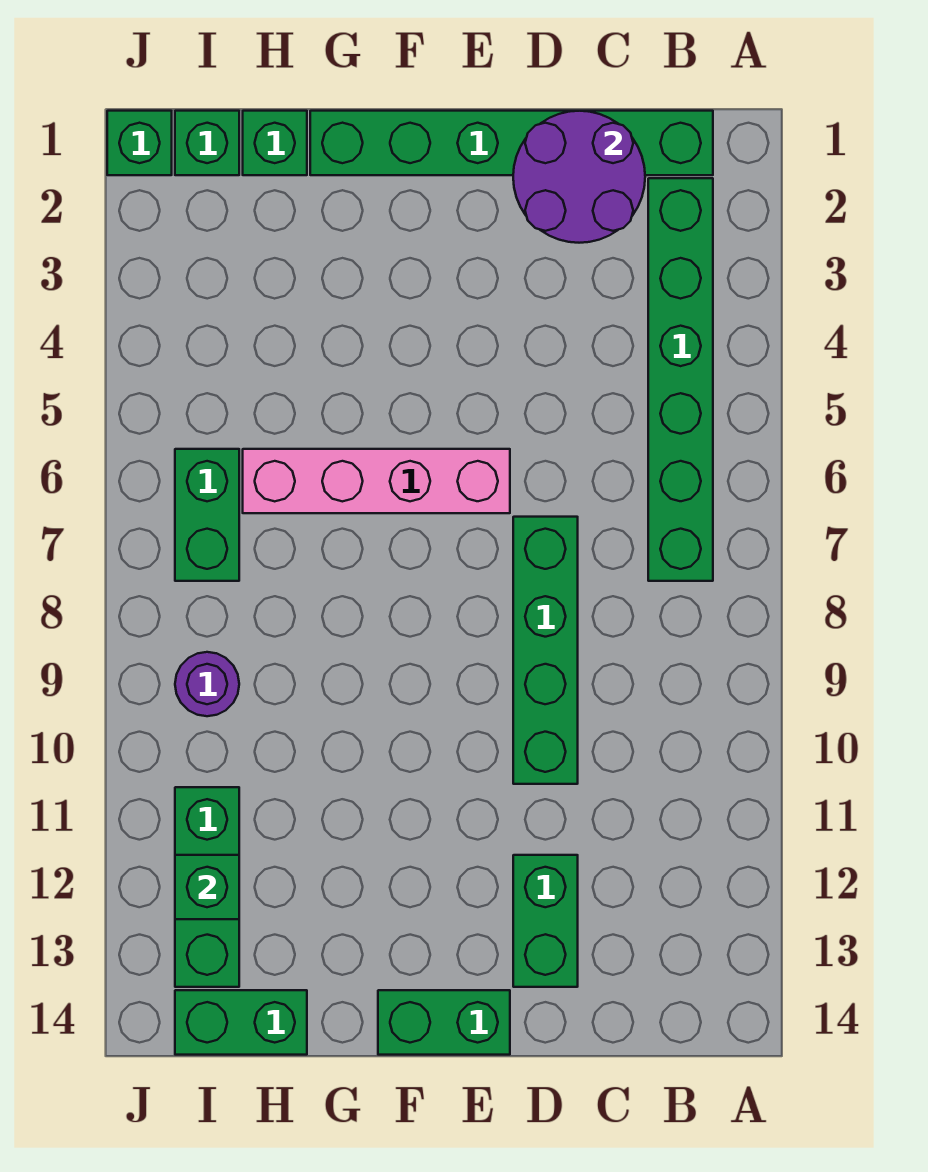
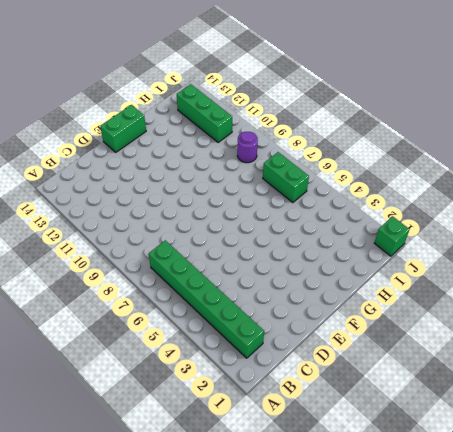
none -> green 1x6 brick [310,111,713,175]
none -> green 1x4 brick [513,517,578,784]
none -> green 1x2 brick [513,855,578,987]

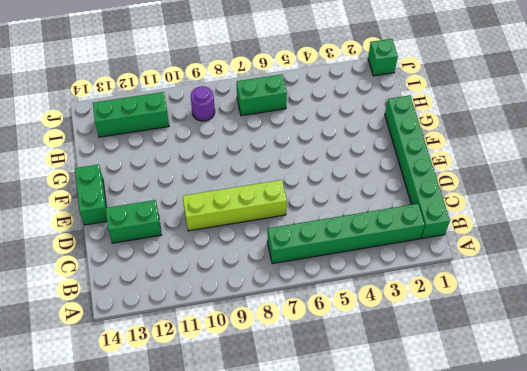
lime 1x4 brick [183,180,287,231] -> green 1x4 brick [513,517,578,784]
none -> pink 1x4 brick [243,449,510,513]
none -> green 1x1 brick [243,111,307,175]
none -> green 1x2 brick [175,990,307,1055]

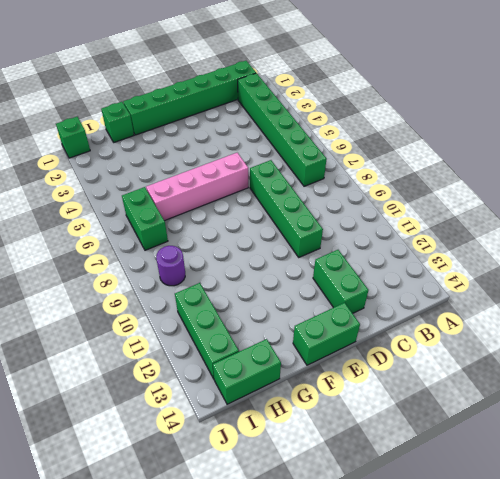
none -> green 1x1 brick [175,111,239,175]
none -> purple 2x2 round brick [513,111,645,243]
none -> green 1x1 brick [175,855,239,919]

